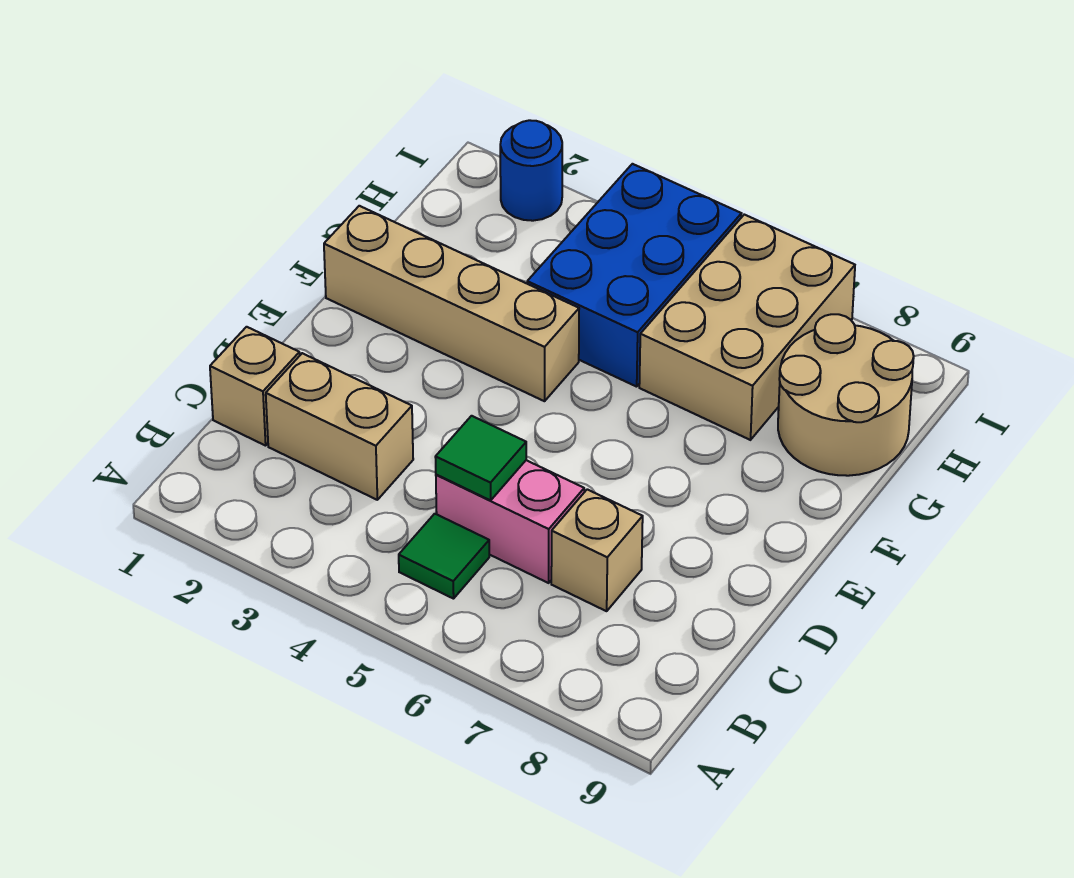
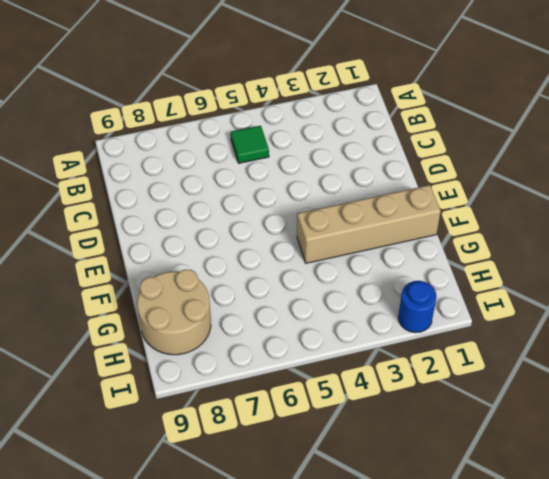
none -> tan 1x1 brick [210,327,300,446]
none -> tan 1x2 brick [266,353,413,500]

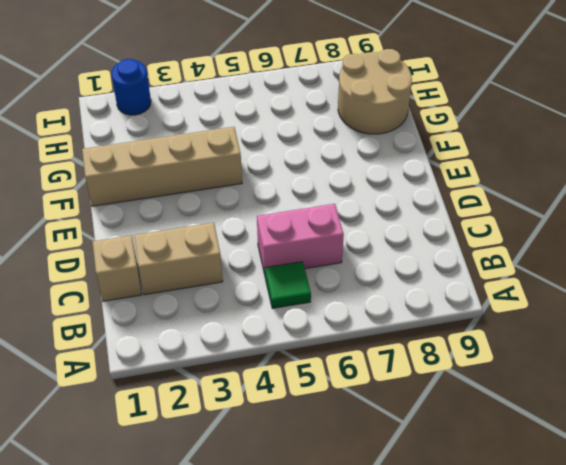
none -> tan 1x1 brick [551,489,643,611]
none -> blue 2x3 brick [527,164,741,387]

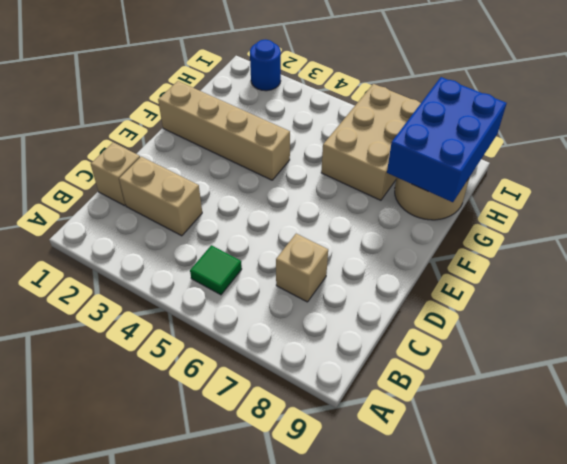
blue 2x3 brick [387,77,507,202] -> blue 2x3 brick moved to [527,164,741,387]
none -> pink 1x2 brick [436,460,584,583]
none -> green 1x1 tile [435,416,526,500]

